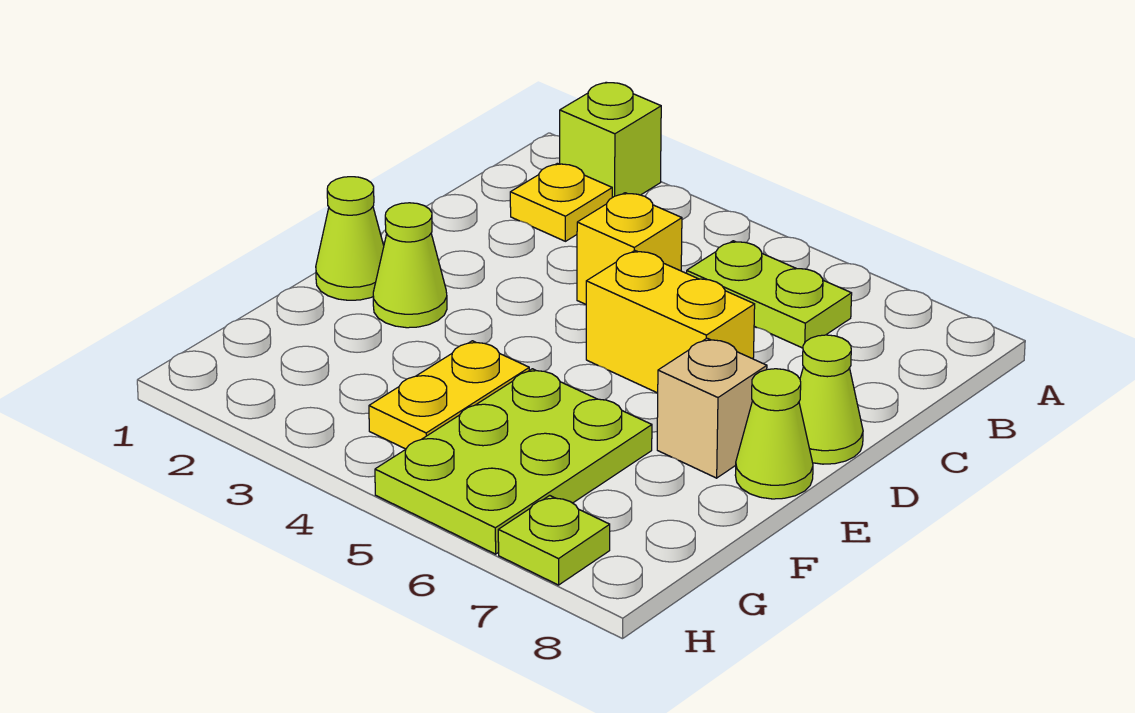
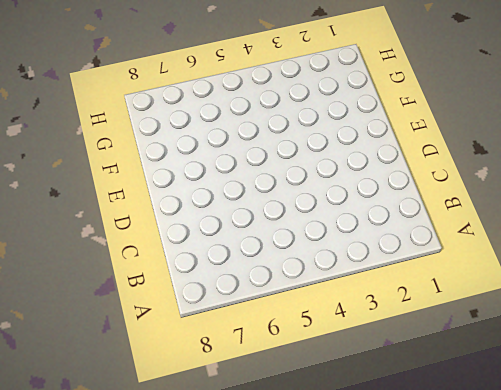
none -> lime 1x1 brick [560,82,661,197]
none -> yellow 1x1 plate [510,163,612,241]
none -> lime 1x2 plate [687,241,852,348]

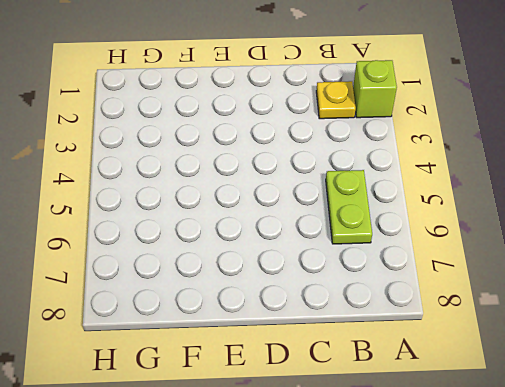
none -> yellow 1x1 brick [577,193,682,304]
none -> yellow 1x2 brick [586,250,755,393]
none -> lime 1x1 cone [799,335,863,464]

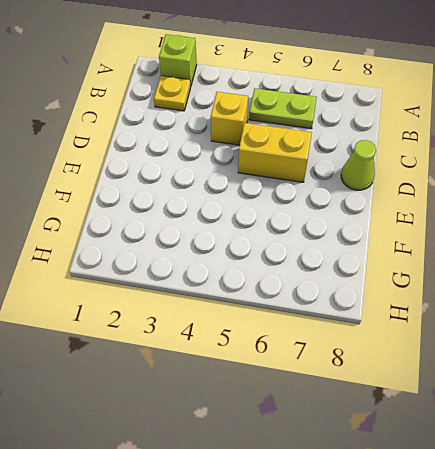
none -> lime 1x1 cone [316,177,384,300]
none -> lime 1x1 cone [373,203,447,328]
none -> tan 1x1 brick [657,338,767,478]

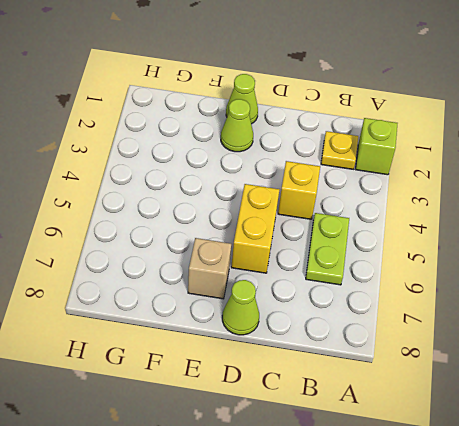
none -> lime 1x1 cone [735,369,813,499]
none -> yellow 1x2 plate [369,341,529,449]
none -> lime 2x3 plate [375,369,652,554]

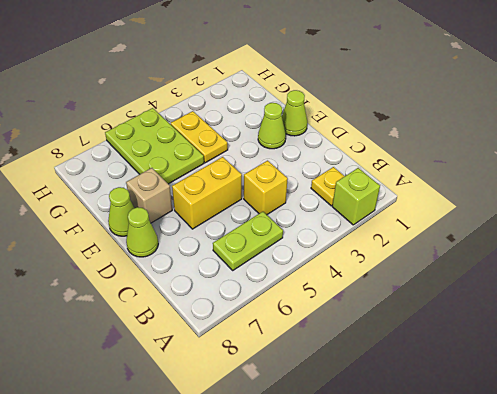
none -> lime 1x1 plate [498,496,610,585]

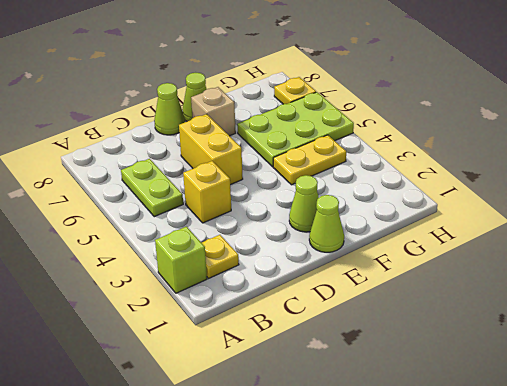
yellow 1x1 plate [274,77,316,104] -> lime 1x1 plate [498,496,610,585]

